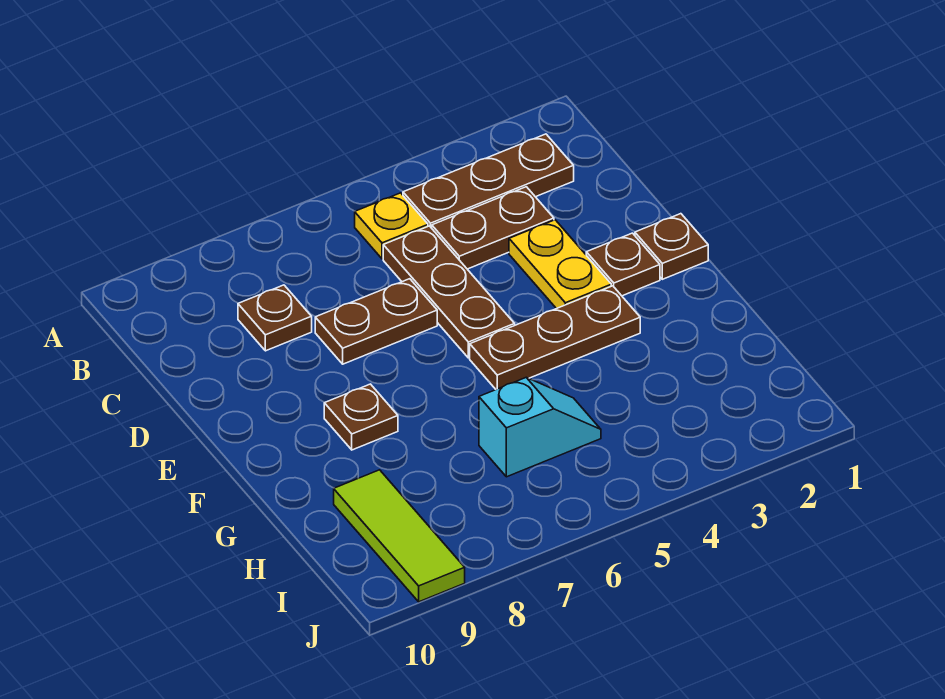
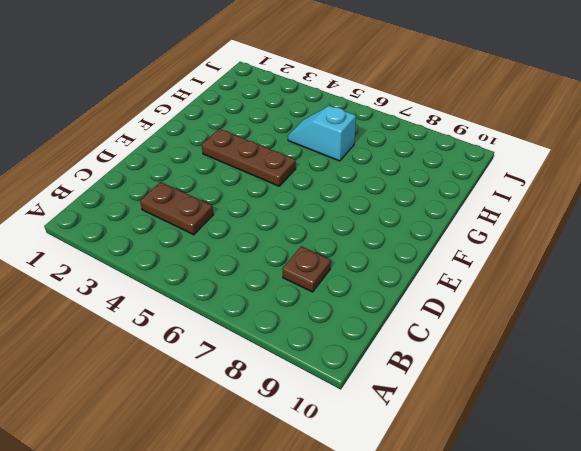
none -> brown 1x3 plate [403,134,574,228]
none -> yellow 1x1 plate [355,193,428,259]
none -> brown 1x3 plate [383,226,515,358]

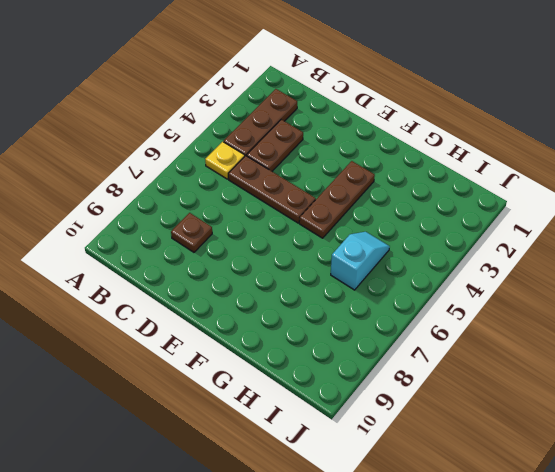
none -> yellow 1x2 plate [509,220,611,309]
none -> brown 1x2 plate [315,279,437,364]
none -> brown 1x1 plate [635,214,708,279]

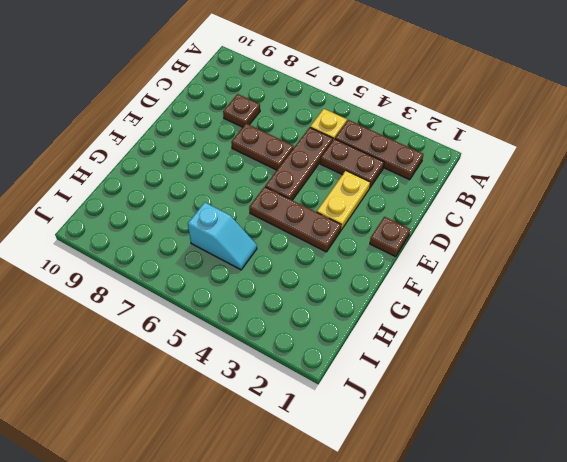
none -> brown 1x1 plate [586,233,660,296]
none -> brown 1x1 plate [324,384,398,450]
none -> lime 1x3 tile [334,470,465,602]

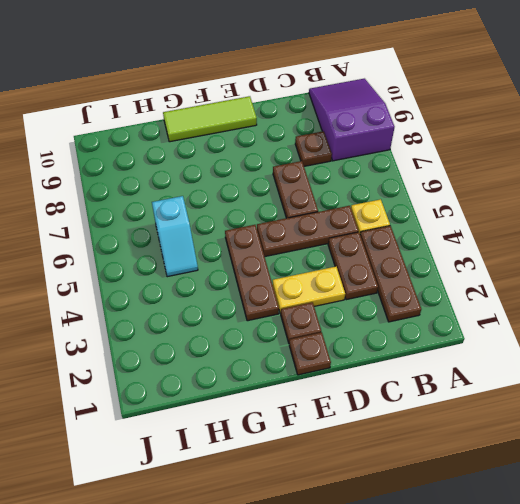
purple 2x3 slope [309,79,394,161] -> none
lime 1x3 tile [163,96,257,142] -> lime 1x3 tile moved to [334,470,465,602]
none -> brown 1x1 plate [324,384,398,450]

